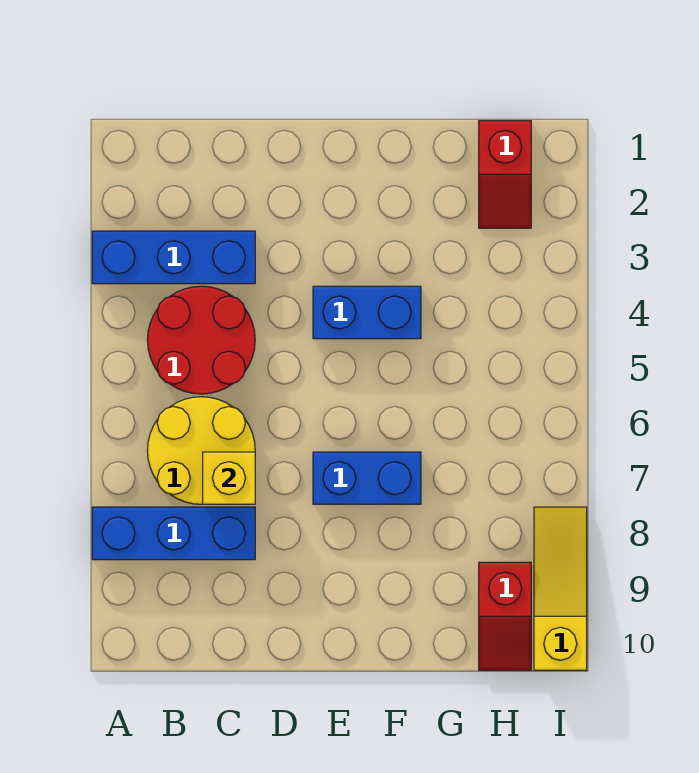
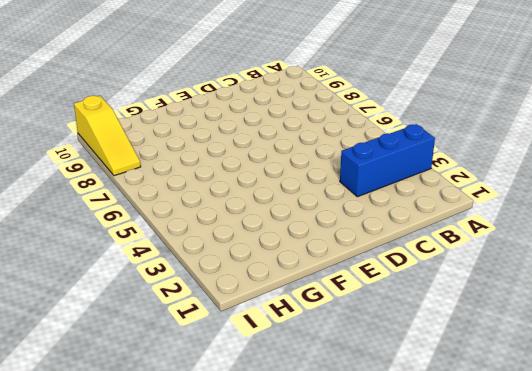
none -> blue 1x3 brick [92,507,255,560]
none -> red 2x2 round brick [147,286,255,394]

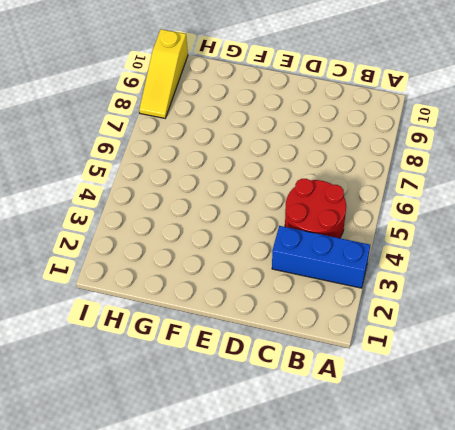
none -> blue 1x3 brick [92,507,255,560]
none -> yellow 2x2 round brick [147,397,255,504]

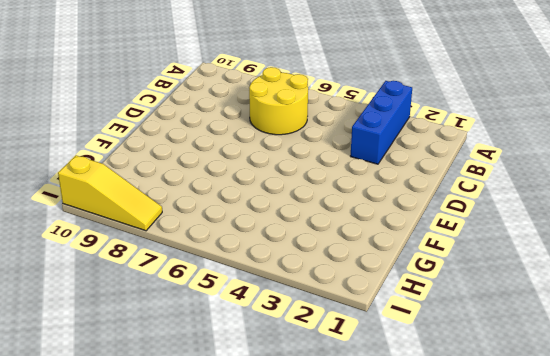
none -> blue 1x3 brick [92,507,255,560]
none -> red 2x2 round brick [147,286,255,394]

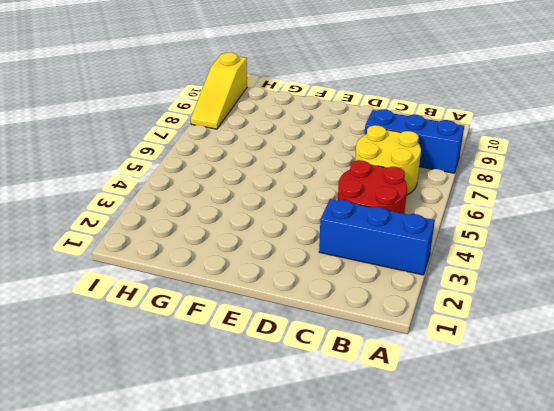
none -> blue 1x2 brick [313,286,421,339]
none -> blue 1x2 brick [313,452,421,504]

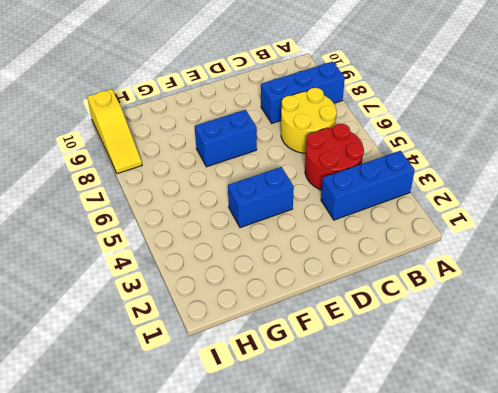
none -> red 1x2 slope [479,121,531,228]
none -> red 1x2 slope [479,562,531,670]

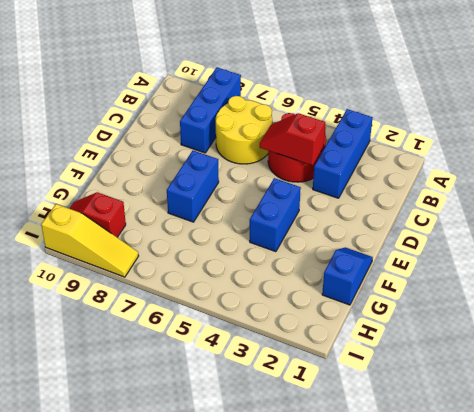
red 1x2 slope [260,113,325,165] -> red 1x2 slope moved to [479,121,531,228]
blue 1x2 slope [322,247,373,305] -> none
none -> yellow 1x1 brick [203,452,255,504]

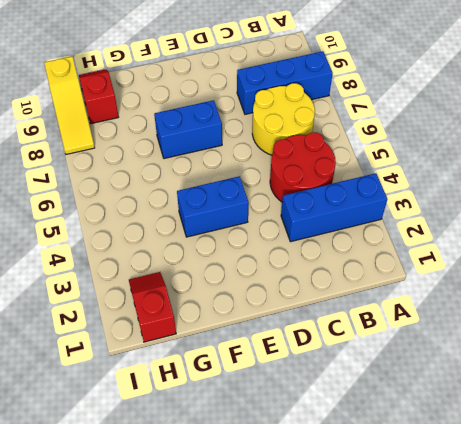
none -> yellow 1x1 brick [203,452,255,504]

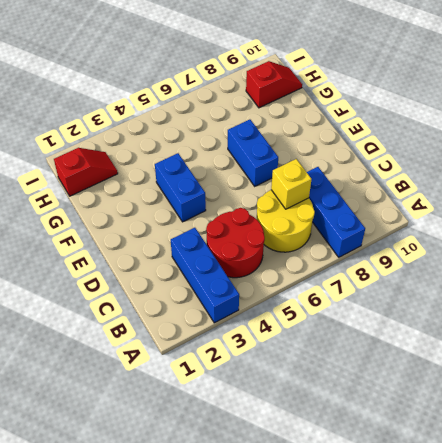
none -> yellow 1x3 slope [534,507,587,670]

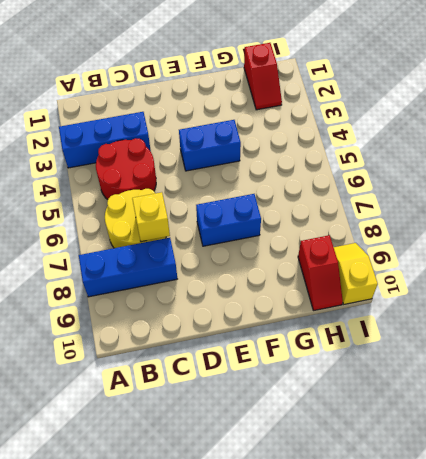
yellow 1x2 slope [334,243,378,304] -> yellow 1x3 slope [534,507,587,670]

